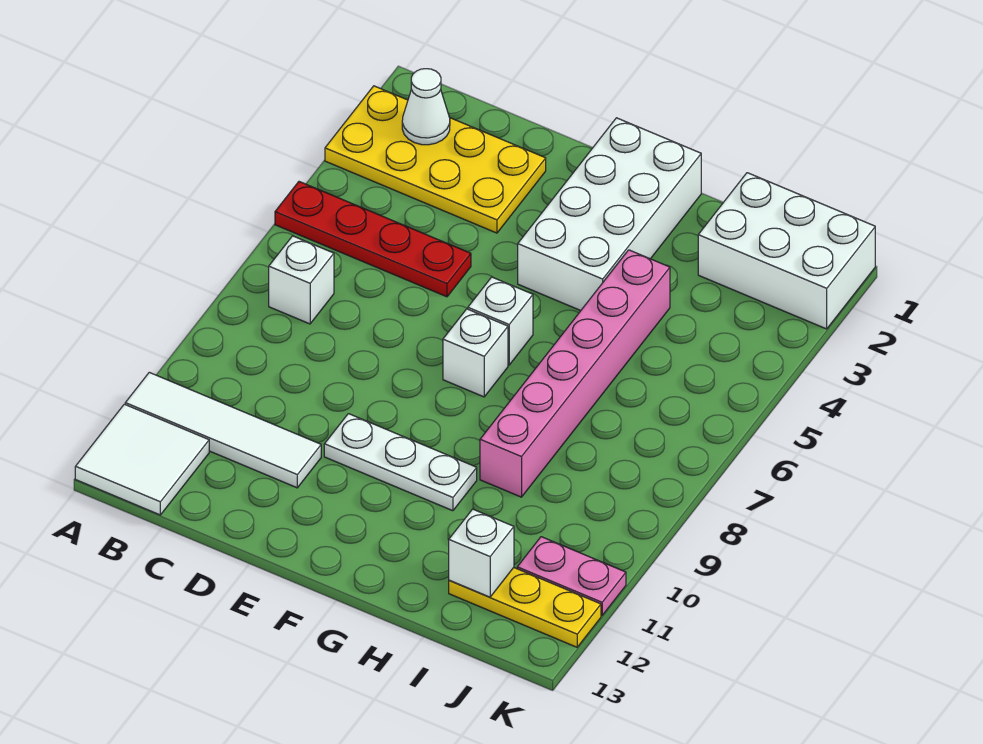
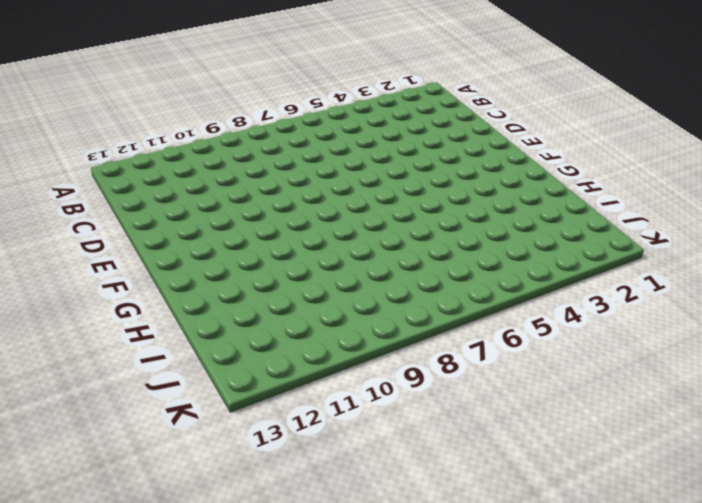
none -> yellow 2x4 plate [325,86,546,233]
none -> red 1x4 plate [275,182,471,297]
none -> white 1x4 tile [125,372,321,488]

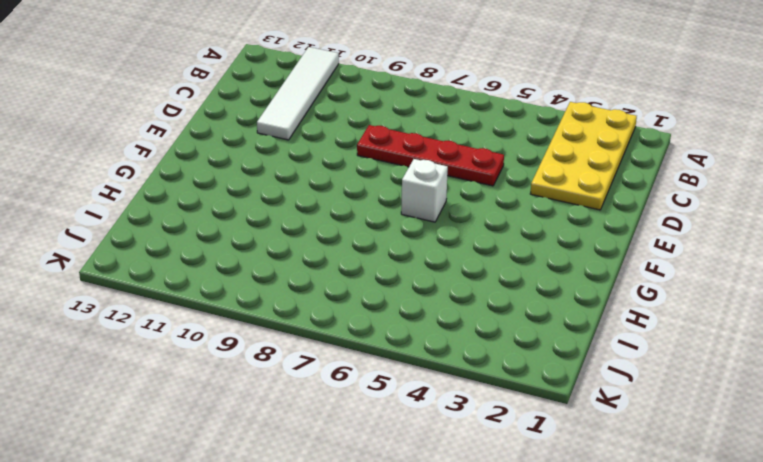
red 1x4 plate [357,125,504,186] -> red 1x4 plate turned to [275,182,471,297]
none -> white 2x2 tile [75,404,209,515]
none -> white 1x1 brick [269,236,334,324]
none -> white 1x3 plate [324,414,477,511]

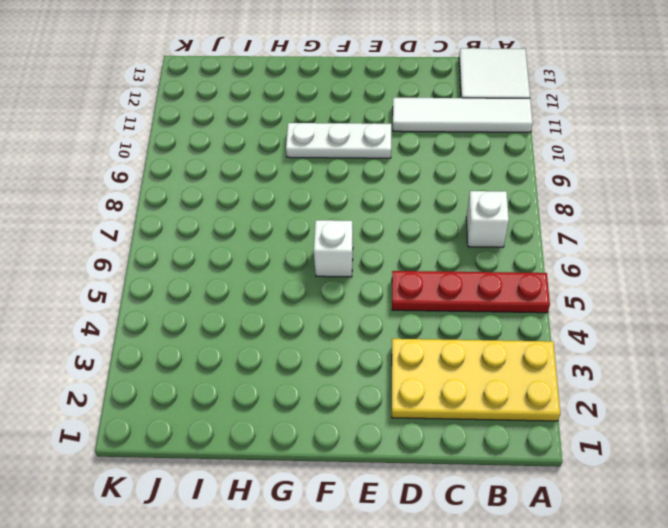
none -> white 2x4 brick [518,118,701,311]
none -> white 1x1 brick [443,309,508,397]
none -> pink 1x6 brick [480,250,670,497]

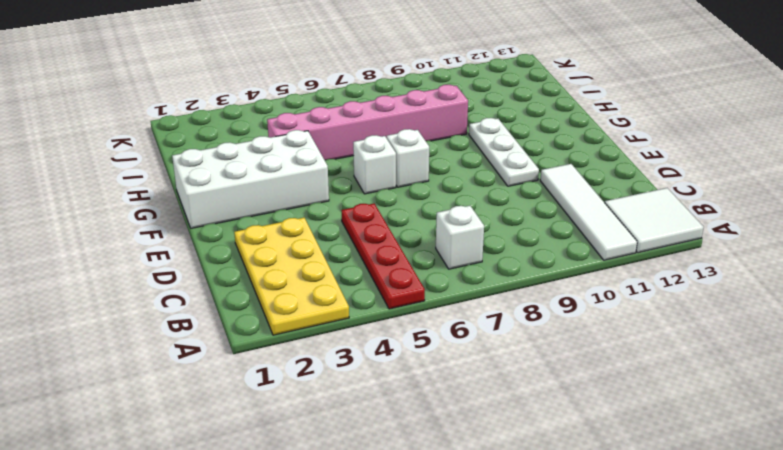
none -> white 2x3 brick [698,173,875,329]
none -> yellow 1x3 plate [449,568,601,647]
none -> pink 1x2 plate [517,537,626,615]

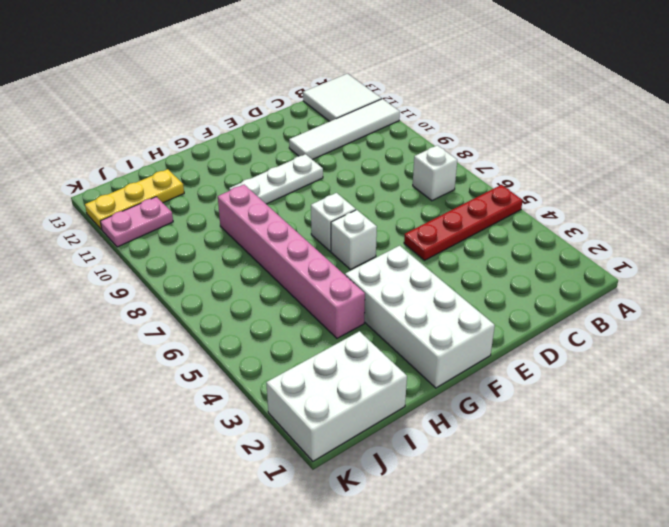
none -> yellow 2x4 plate [325,86,546,233]
none -> white 1x1 cone [402,69,450,145]
none -> white 1x1 brick [449,509,514,597]

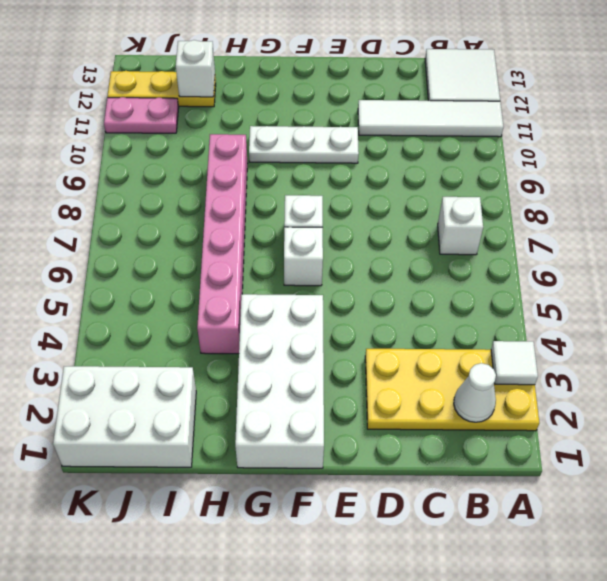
white 1x1 tile [491,341,538,385] -> none
none -> red 1x4 plate [275,182,471,297]

